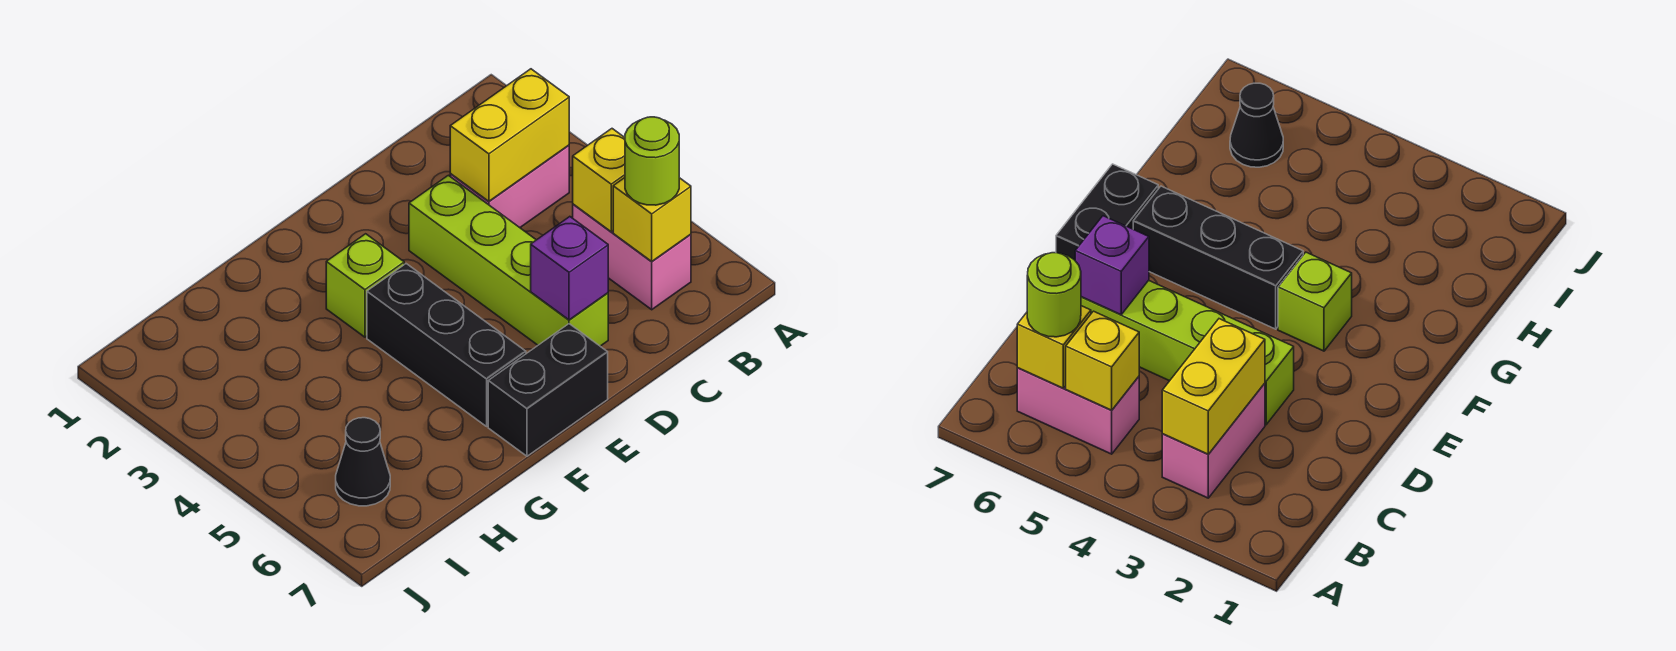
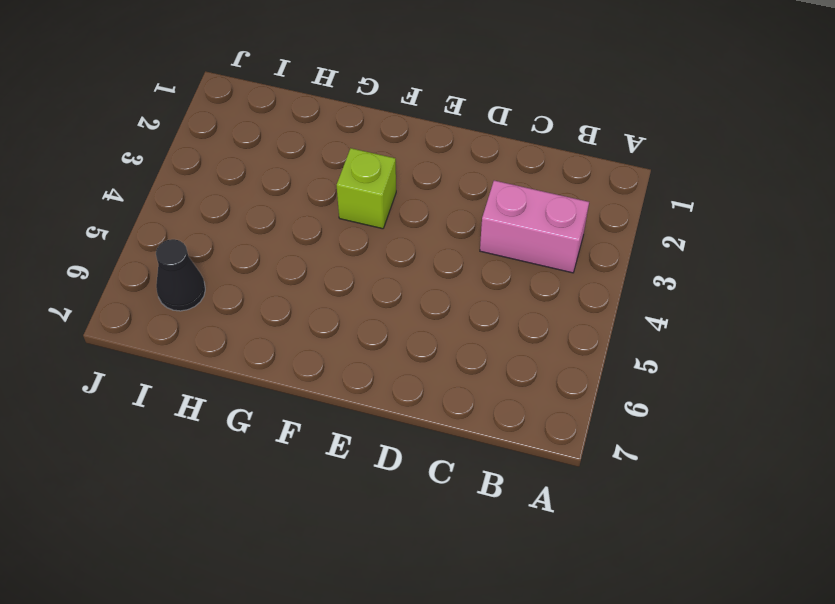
none -> pink 1x2 brick [573,204,691,310]
none -> lime 1x4 brick [409,175,608,346]
none -> black 1x2 brick [488,324,608,456]

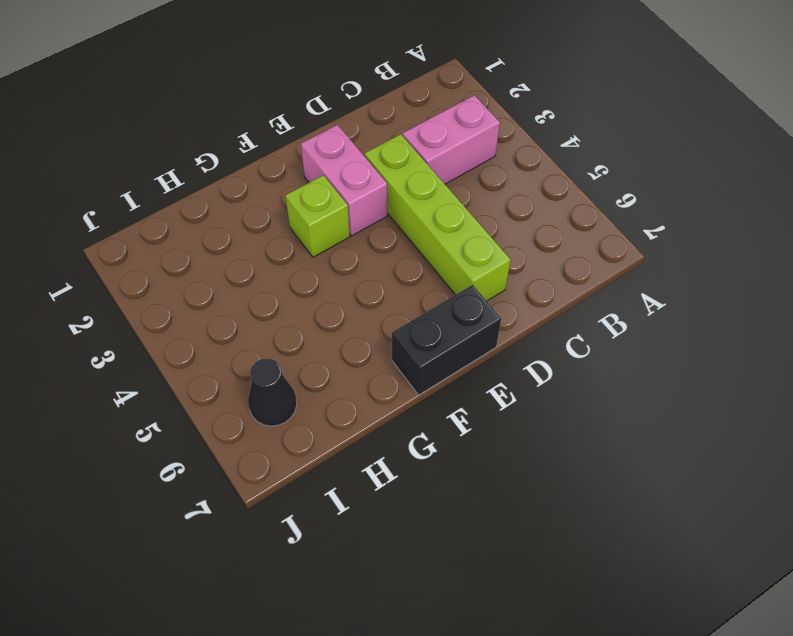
pink 1x2 brick [301,125,387,236] -> pink 1x2 brick moved to [573,204,691,310]
none -> black 1x3 brick [367,264,526,426]
none -> yellow 1x2 brick [450,69,569,201]
none -> yellow 1x1 brick [573,129,625,232]

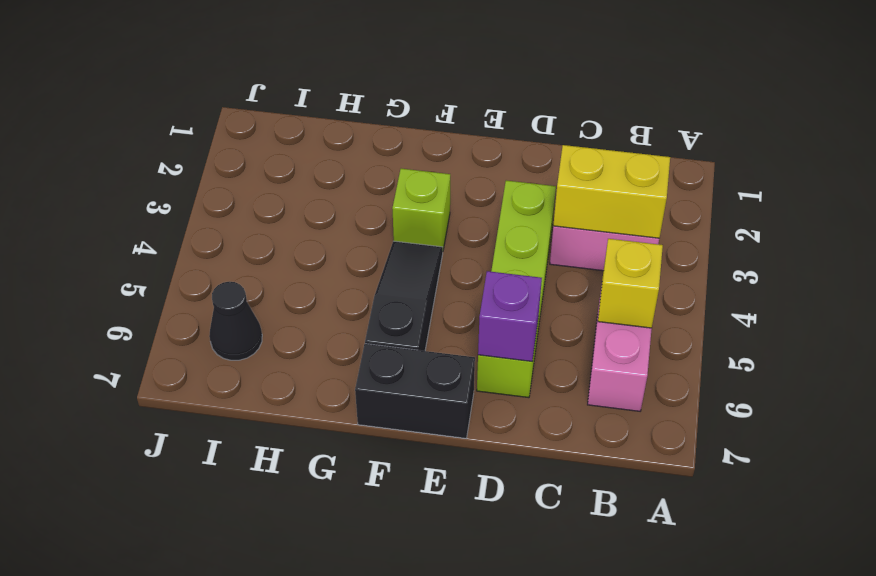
black 1x3 slope [365,241,443,351] -> black 1x3 brick [367,264,526,426]
none -> yellow 1x1 brick [613,178,691,262]
none -> lime 1x1 round brick [625,117,679,205]

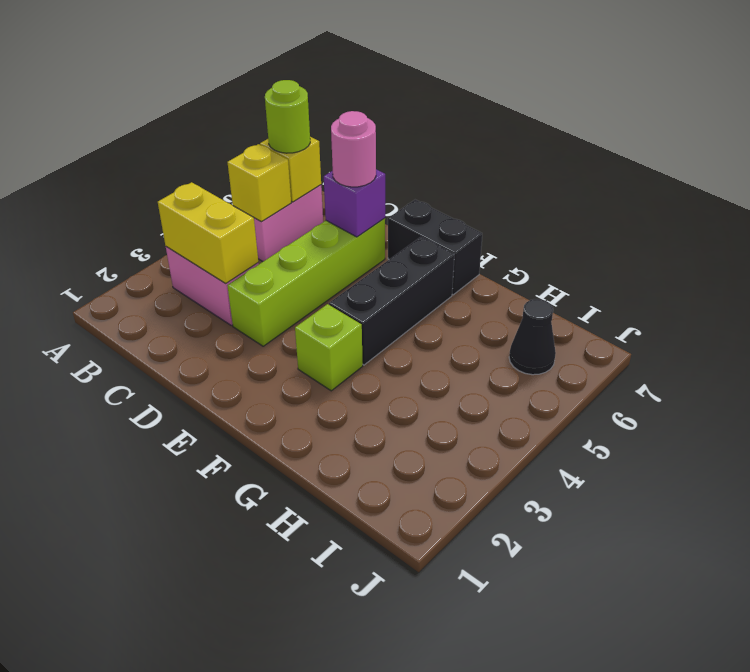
pink 1x1 round brick [331,111,376,187] -> none

